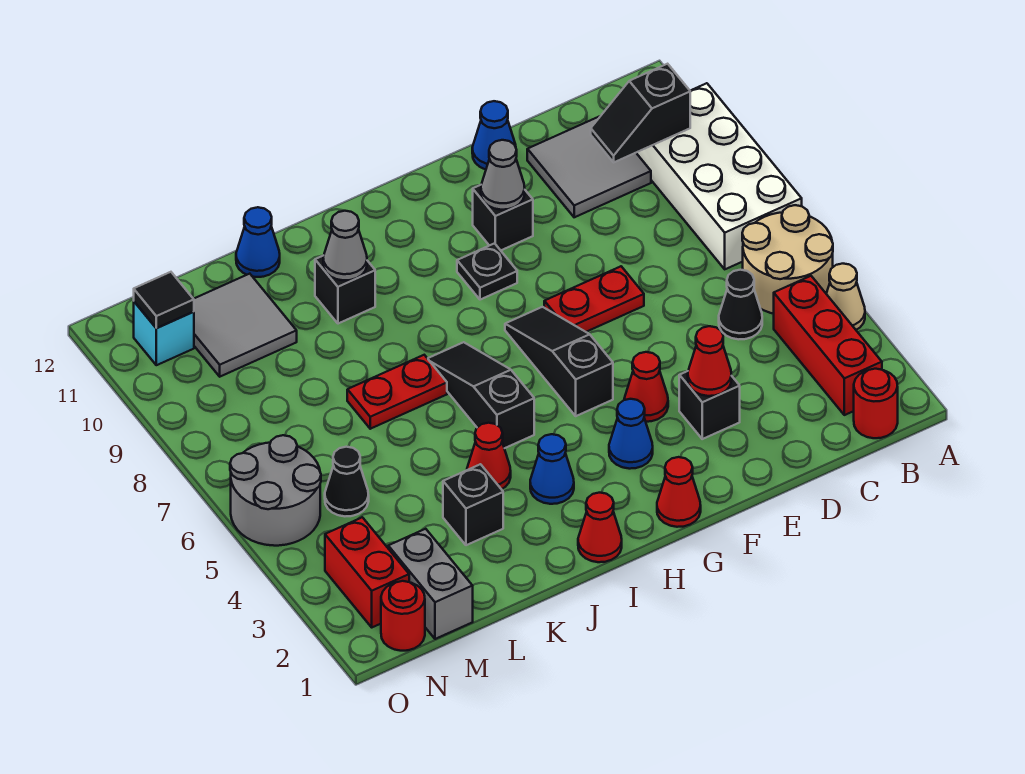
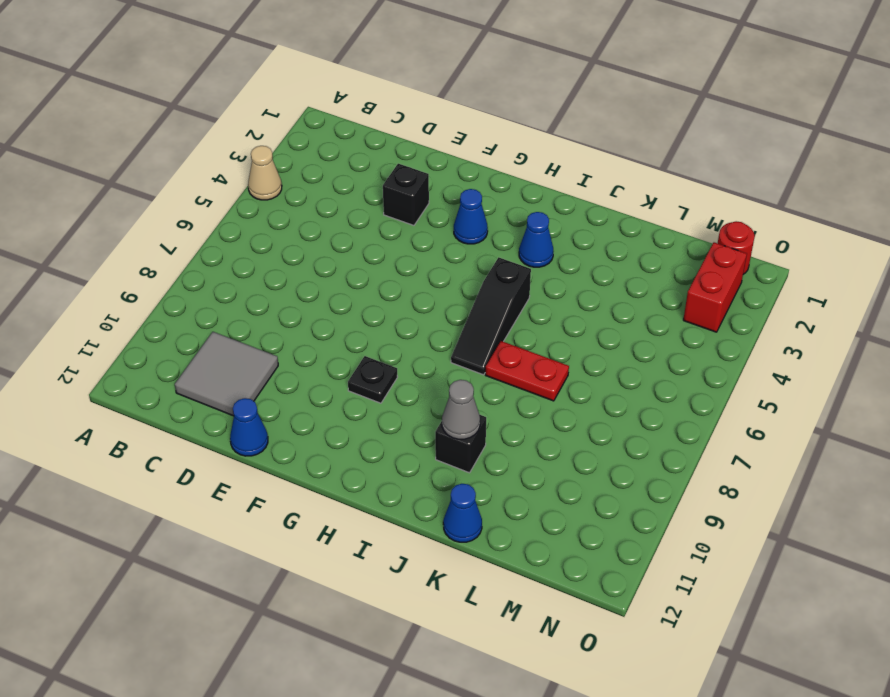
none -> tan 2x2 round brick [742,205,833,314]
none -> white 2x4 brick [636,83,802,269]
none -> red 1x1 round brick [854,369,898,438]
none -> red 1x3 brick [774,276,882,415]

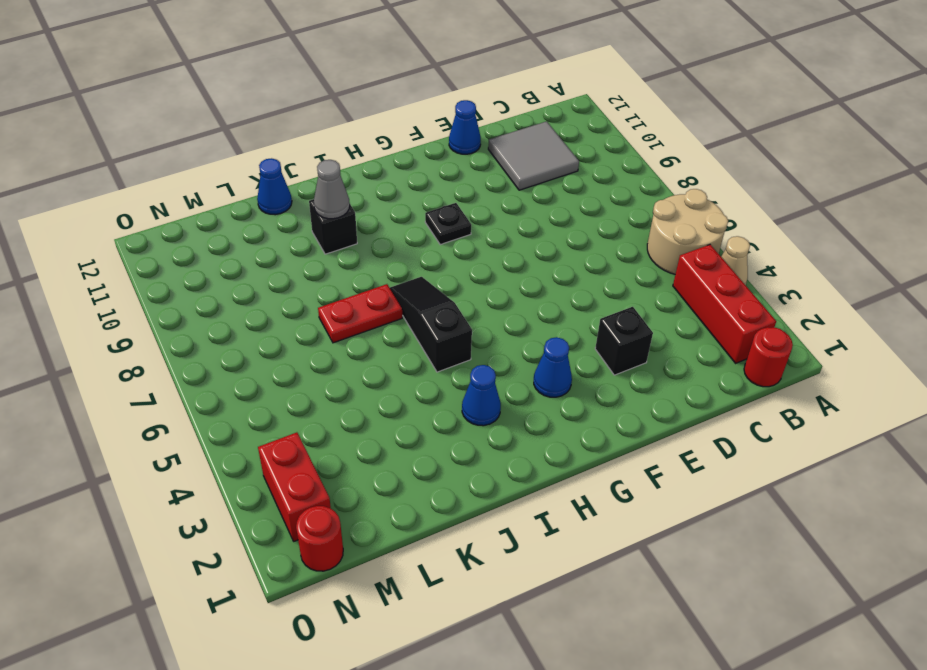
none -> white 2x4 brick [636,83,802,269]
none -> black 1x1 cone [719,270,762,339]
none -> red 1x2 plate [544,266,644,332]
none -> red 1x1 cone [624,352,668,422]

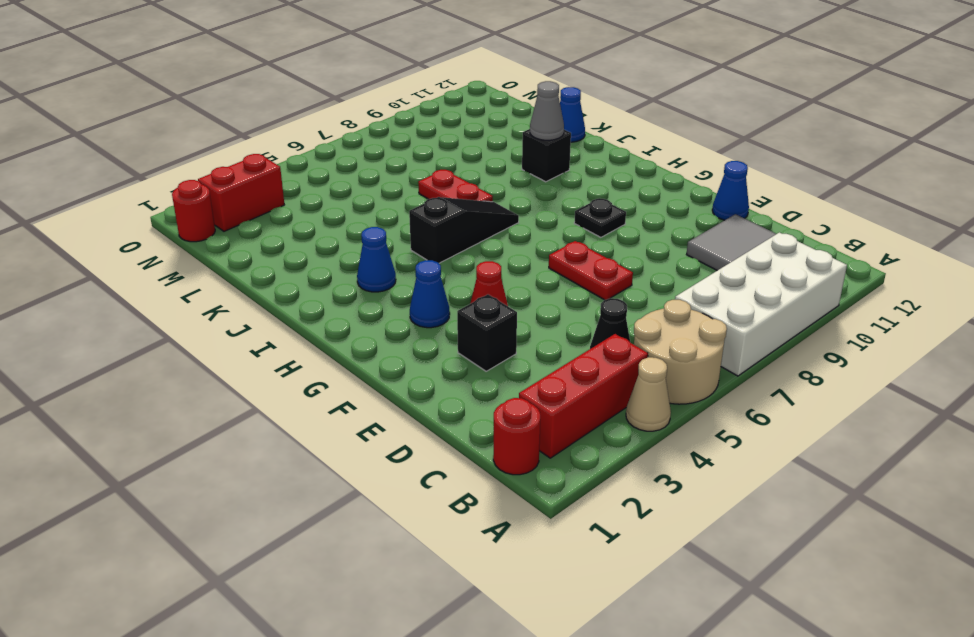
none -> black 1x1 brick [473,185,533,250]
none -> red 1x1 cone [657,457,701,527]
none -> black 1x3 slope [505,307,613,416]
none -> red 1x1 cone [578,493,622,562]

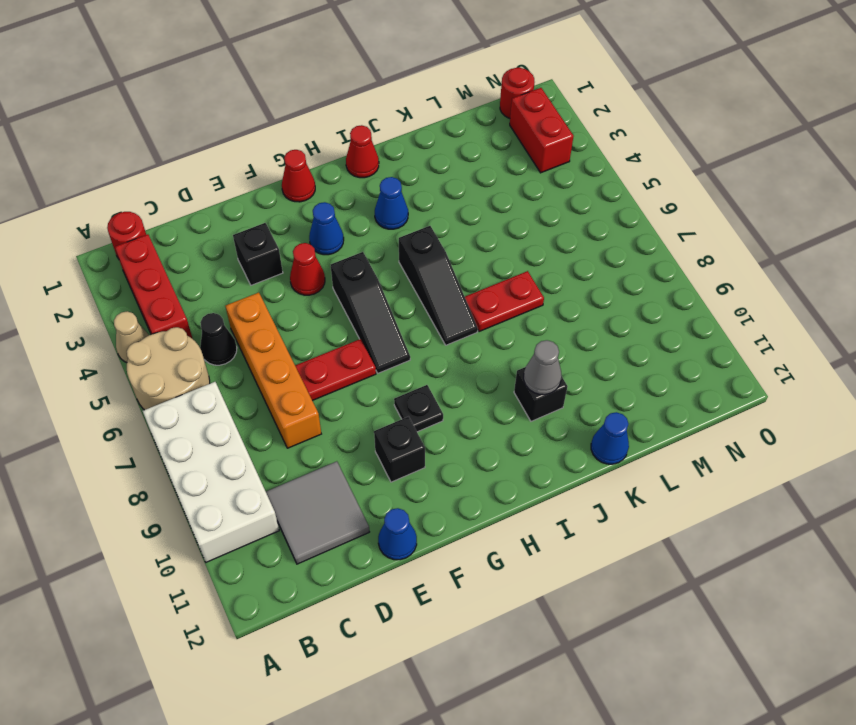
orange 1x4 brick [226,293,321,448] -> none
none -> red 1x1 cone [467,423,511,489]
none -> black 1x1 brick [443,464,503,545]
none -> grey 2x2 tile [194,274,297,377]
none -> grey 1x2 brick [388,529,473,639]

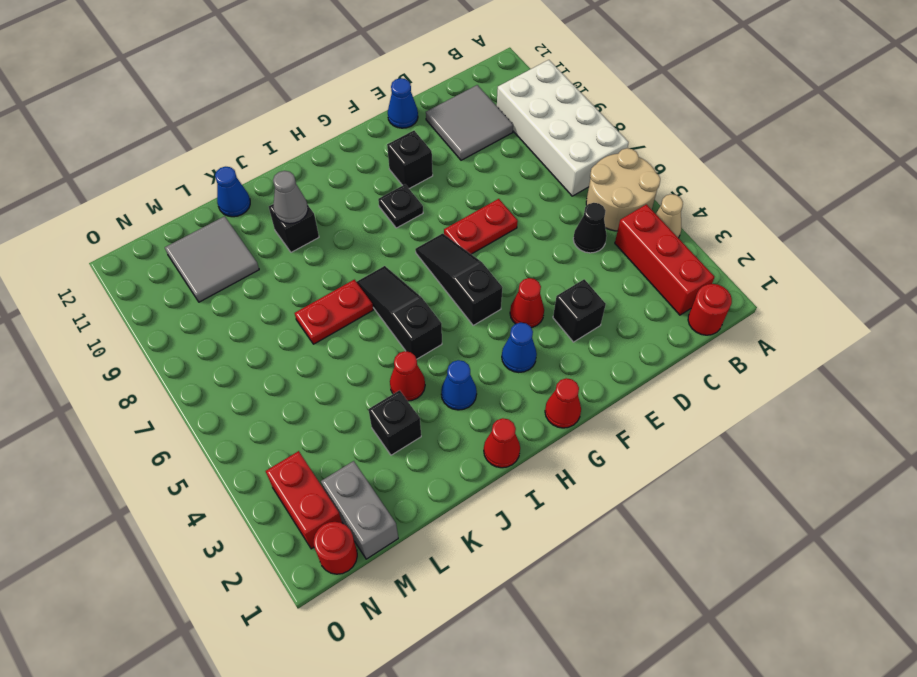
none -> black 1x1 cone [325,447,369,516]
none -> grey 2x2 round brick [230,435,321,546]
none -> cyan 1x1 brick [134,302,194,365]
none -> black 1x2 slope [591,64,690,162]

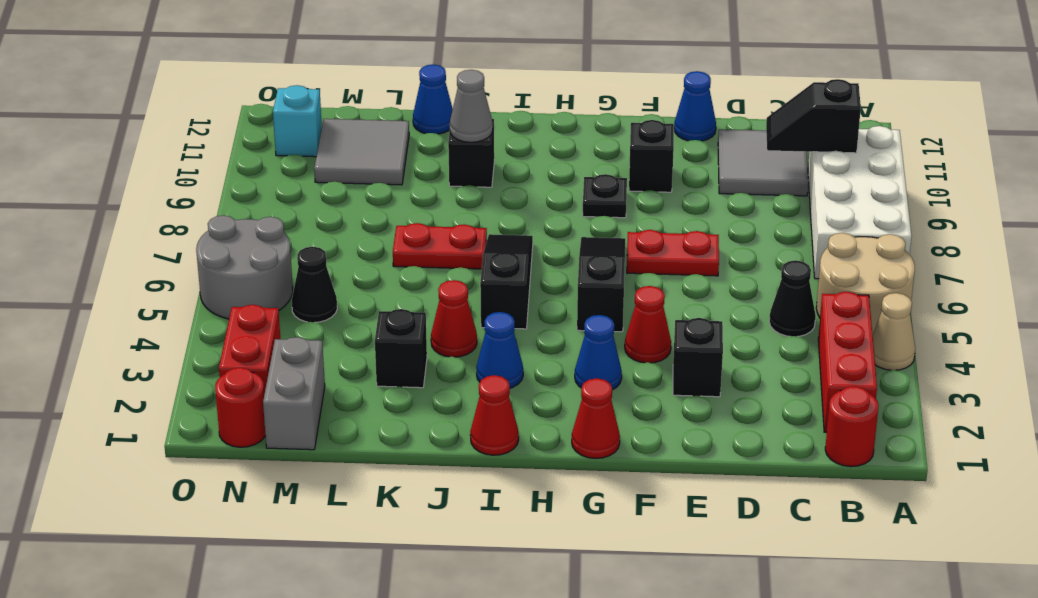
none -> red 1x1 cone [688,326,731,396]
none -> grey 1x1 cone [481,140,525,210]
none -> black 1x1 tile [134,272,194,328]

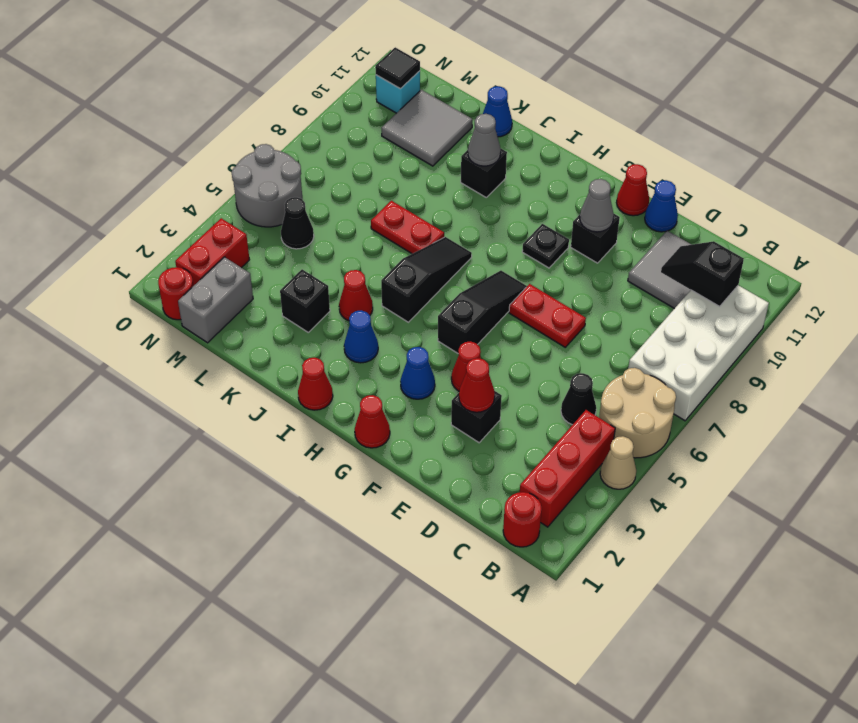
red 1x1 cone [616,164,649,216] -> none

